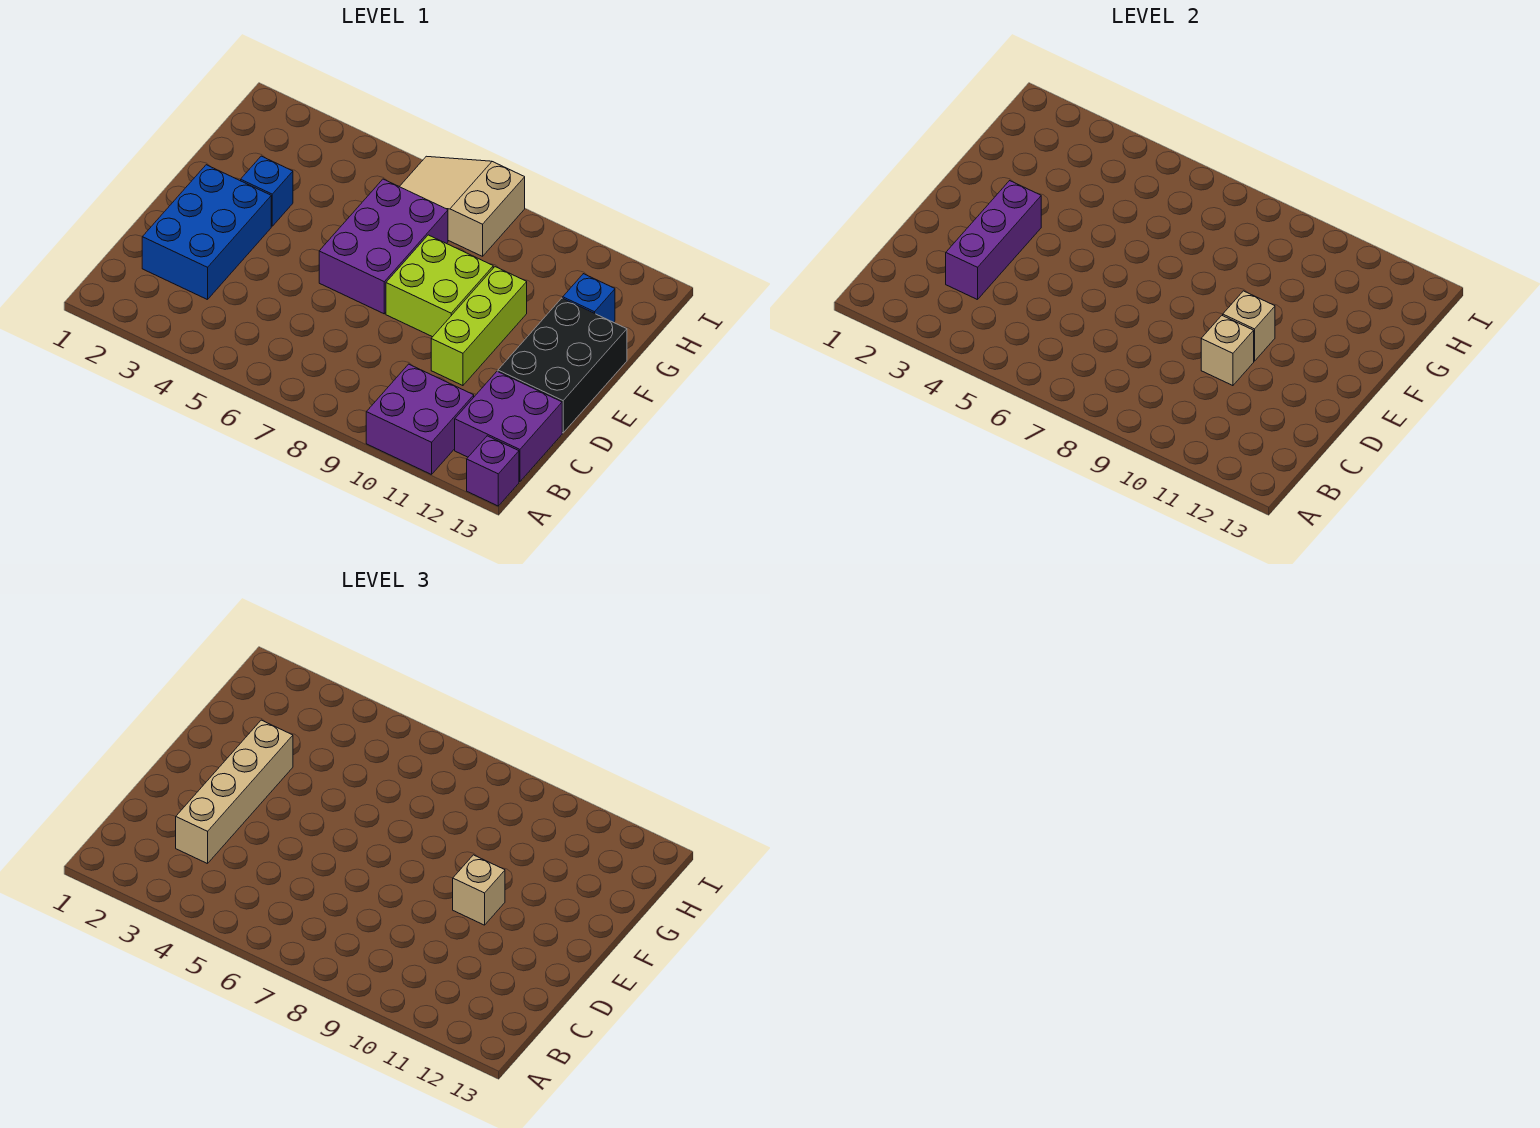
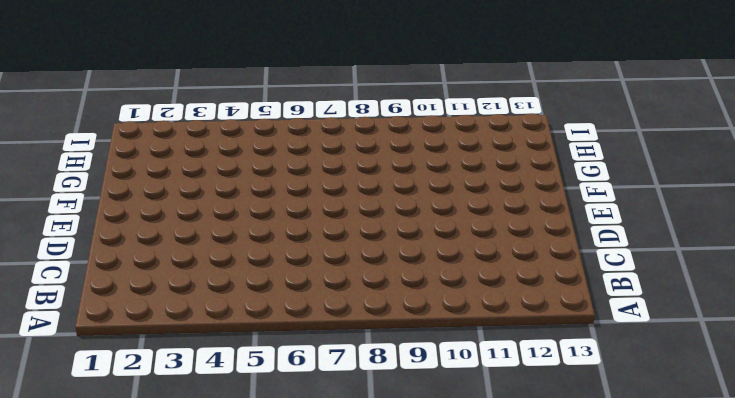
none -> purple 2x2 brick [366,364,474,475]
none -> purple 1x1 brick [467,436,519,506]
none -> purple 2x2 brick [455,371,562,482]

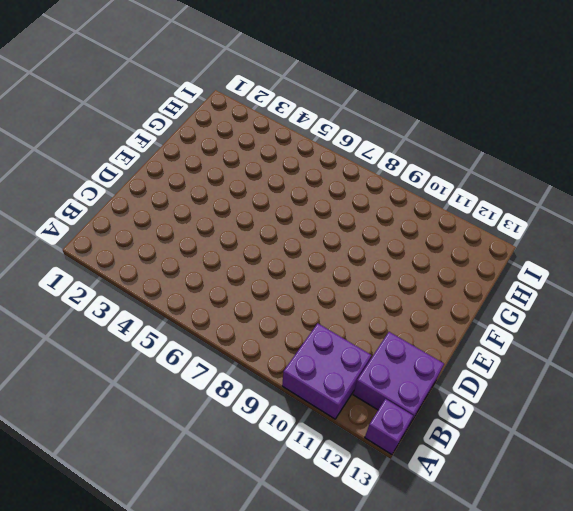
none -> blue 2x3 brick [142,165,271,300]
none -> lime 1x3 brick [431,267,527,386]
none -> black 2x3 brick [498,298,627,433]

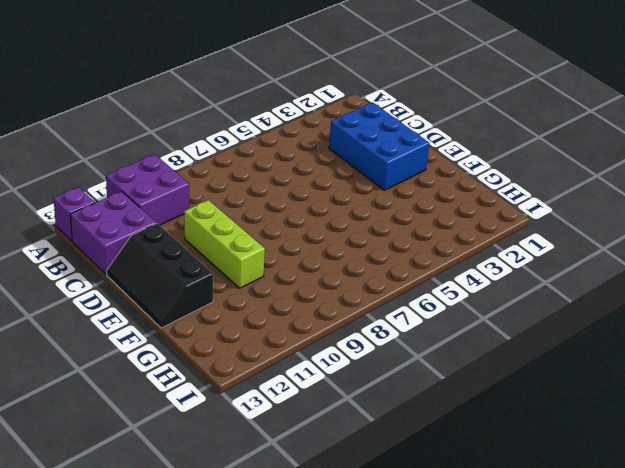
black 2x3 slope [107,223,213,328] -> black 2x3 brick [498,298,627,433]
none -> purple 2x3 brick [319,179,448,314]
none -> lime 2x2 brick [386,235,493,337]
none -> blue 1x1 brick [241,156,293,226]

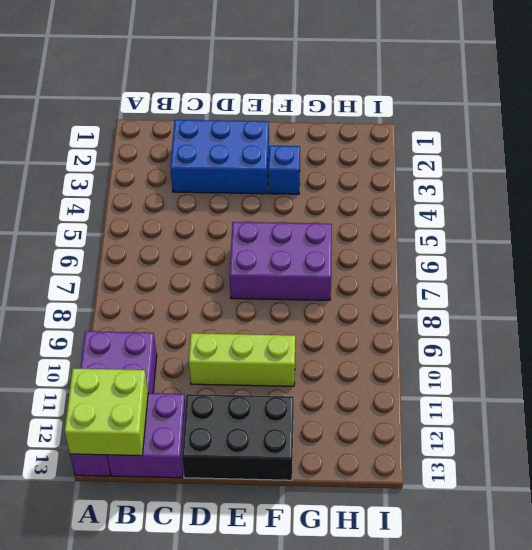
lime 2x2 brick [65,368,148,456] -> lime 2x2 brick moved to [386,235,493,337]
none -> blue 1x1 brick [563,274,615,322]
none -> tan 2x3 slope [400,156,525,256]
none -> purple 1x3 brick [946,181,1041,300]

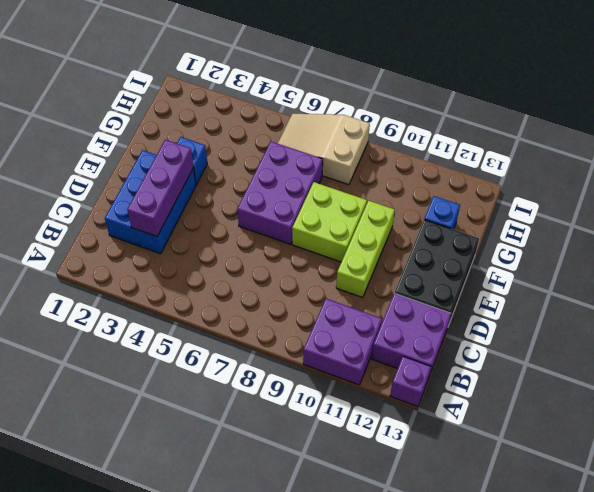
none -> tan 1x1 brick [1201,315,1254,386]
none -> tan 1x1 brick [1223,291,1275,361]
none -> tan 1x4 brick [176,720,293,864]

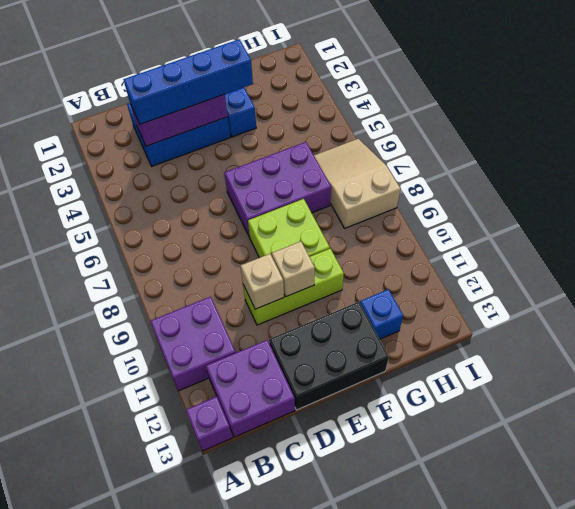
blue 1x4 brick [123,39,253,124] -> tan 1x4 brick [176,720,293,864]
none -> tan 1x1 brick [453,855,505,925]

